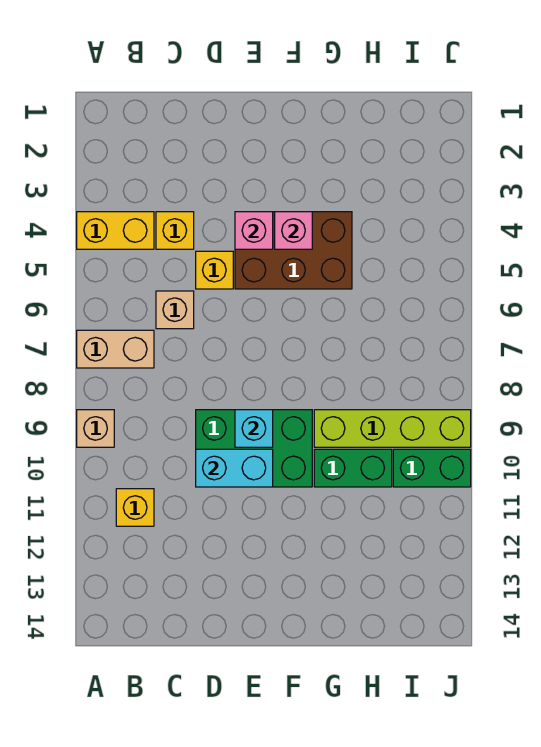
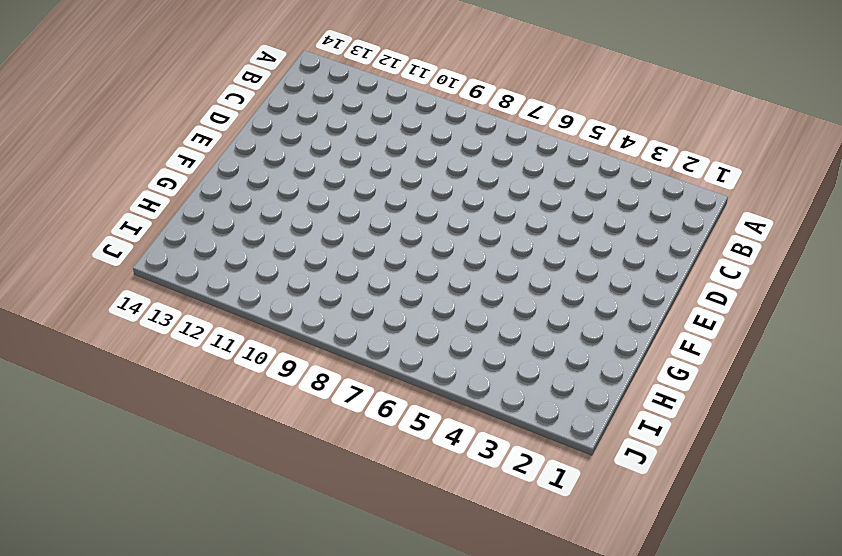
none -> yellow 1x2 brick [77,212,154,249]
none -> tan 1x2 brick [77,330,154,368]
none -> tan 1x1 brick [77,410,114,447]

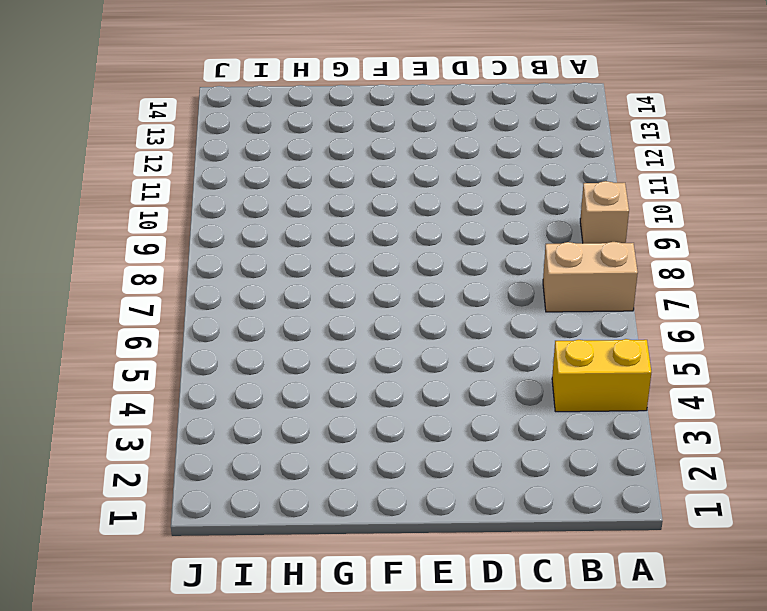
none -> yellow 1x1 brick [116,489,154,526]
none -> yellow 1x1 brick [156,212,194,249]
none -> tan 1x1 brick [156,291,194,329]

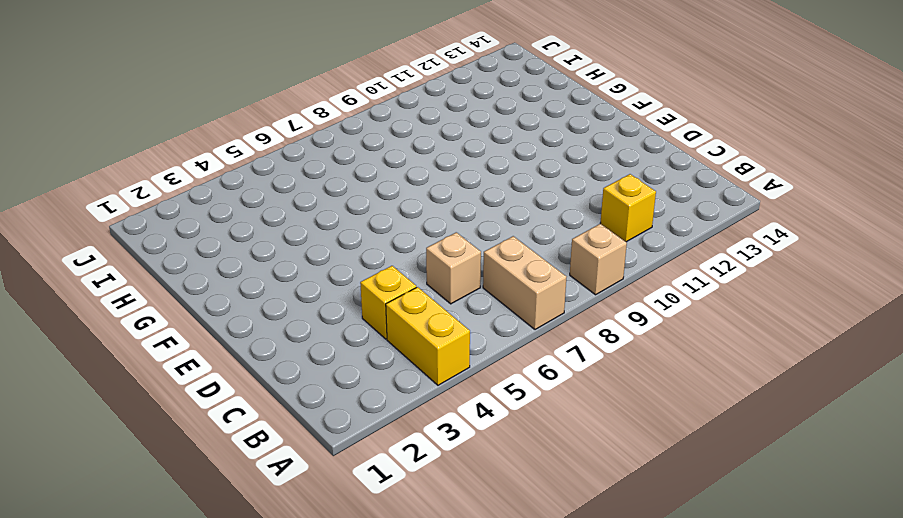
none -> yellow 1x1 brick [196,251,233,289]
none -> green 2x3 brick [196,410,312,487]
none -> brown 2x3 brick [235,212,352,289]

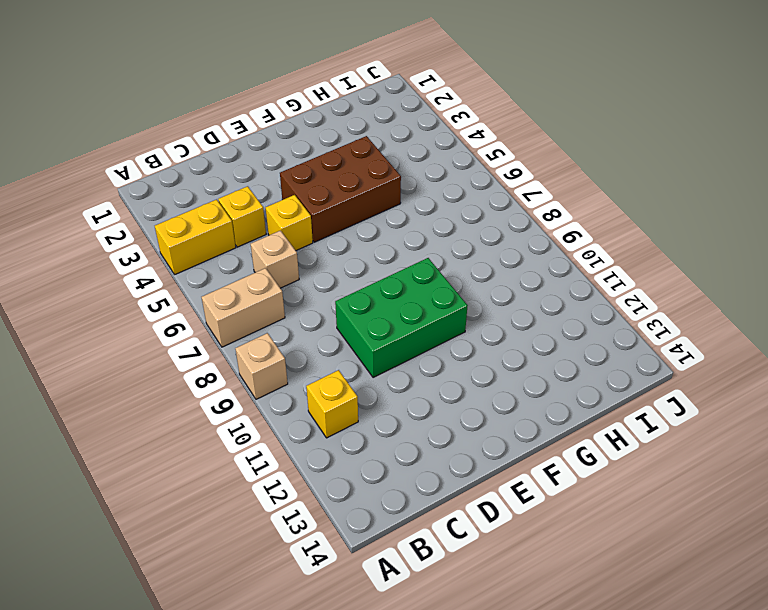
none -> lime 1x4 brick [314,410,471,447]
none -> green 1x2 brick [314,449,392,487]
none -> green 1x2 brick [393,449,471,487]

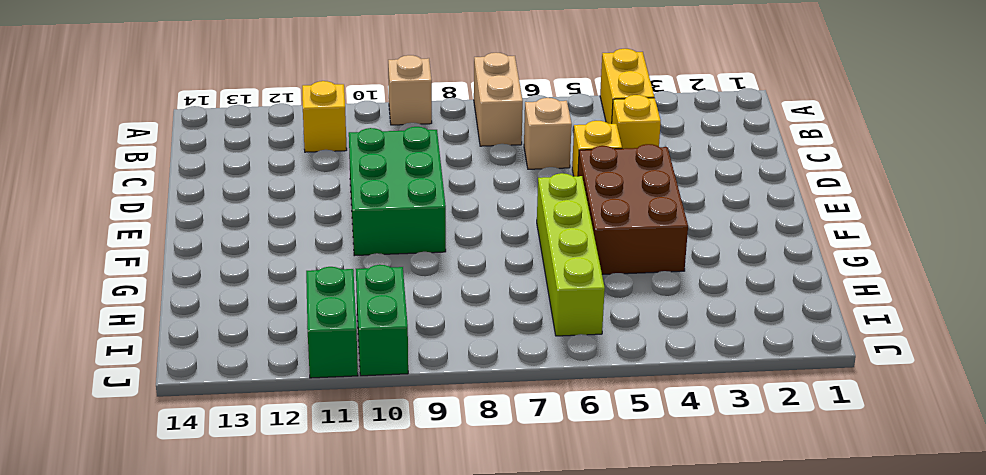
lime 1x4 brick [537,173,605,336] -> lime 1x4 brick moved to [314,410,471,447]
green 1x2 brick [306,267,358,378] -> green 1x2 brick moved to [314,449,392,487]
none -> cyan 1x2 brick [196,449,273,487]
none -> pink 1x1 brick [235,212,273,249]
none -> cyan 1x1 brick [235,410,273,447]

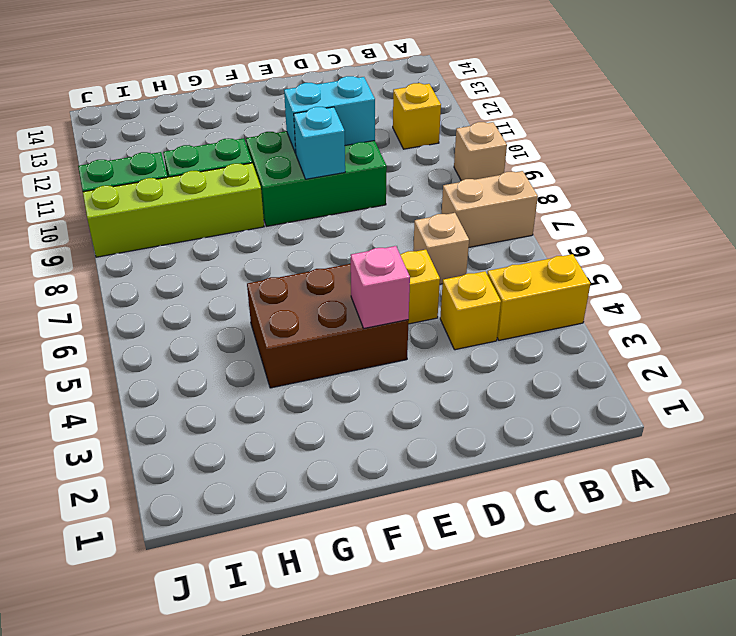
none -> pink 1x1 brick [275,212,312,249]

